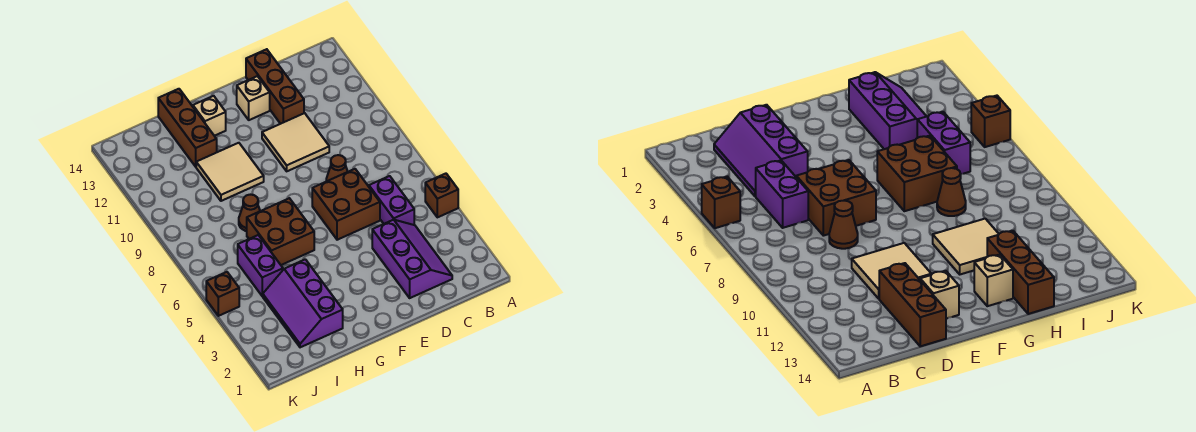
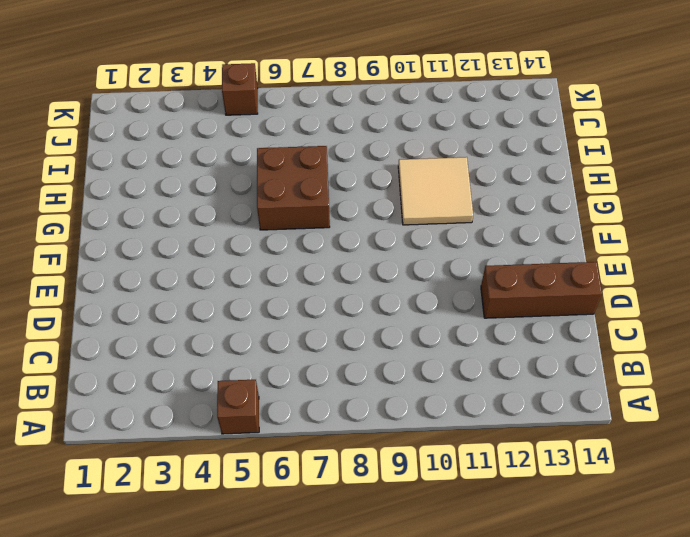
none -> purple 2x3 slope [372,220,452,298]
none -> purple 1x2 brick [369,176,414,225]
none -> brown 2x2 brick [312,169,380,240]

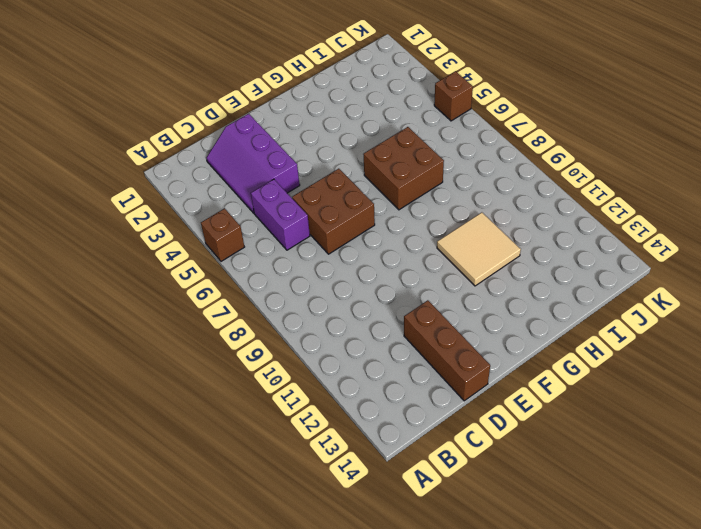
none -> brown 1x1 cone [326,155,348,181]
none -> tan 2x2 tile [262,113,329,171]
none -> tan 1x1 brick [237,76,270,120]

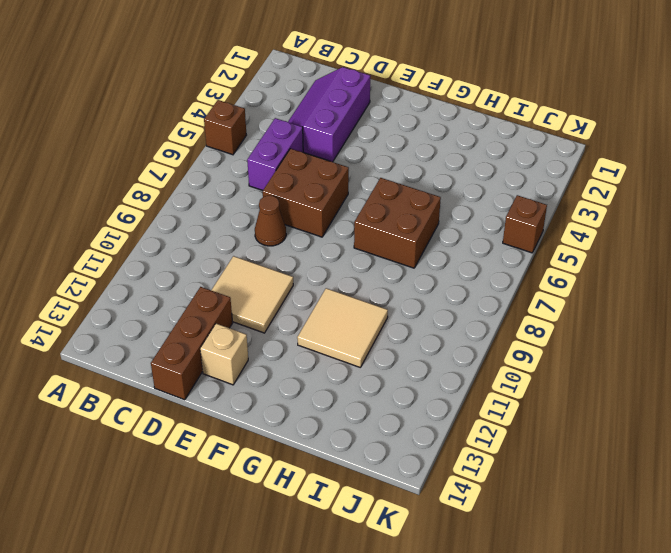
none -> tan 1x1 brick [193,96,226,136]
none -> purple 2x3 slope [263,259,343,347]
none -> brown 1x1 cone [239,195,260,231]

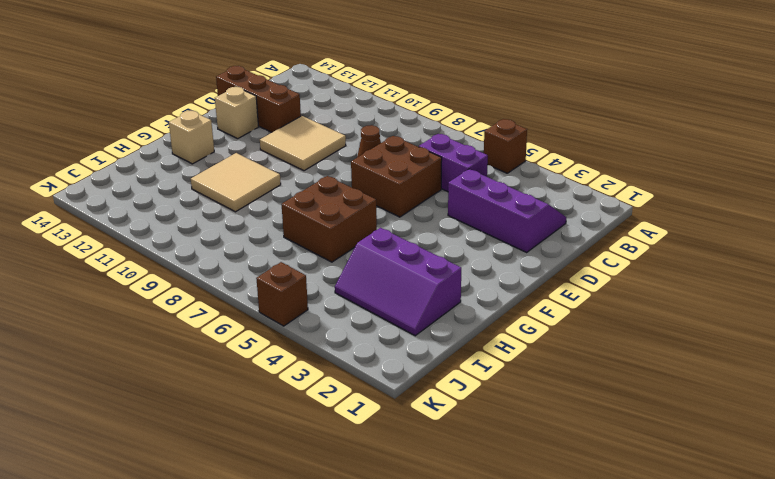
none -> brown 1x1 cone [239,195,260,231]
none -> brown 1x3 brick [158,89,217,167]
none -> purple 1x2 brick [238,235,283,296]

